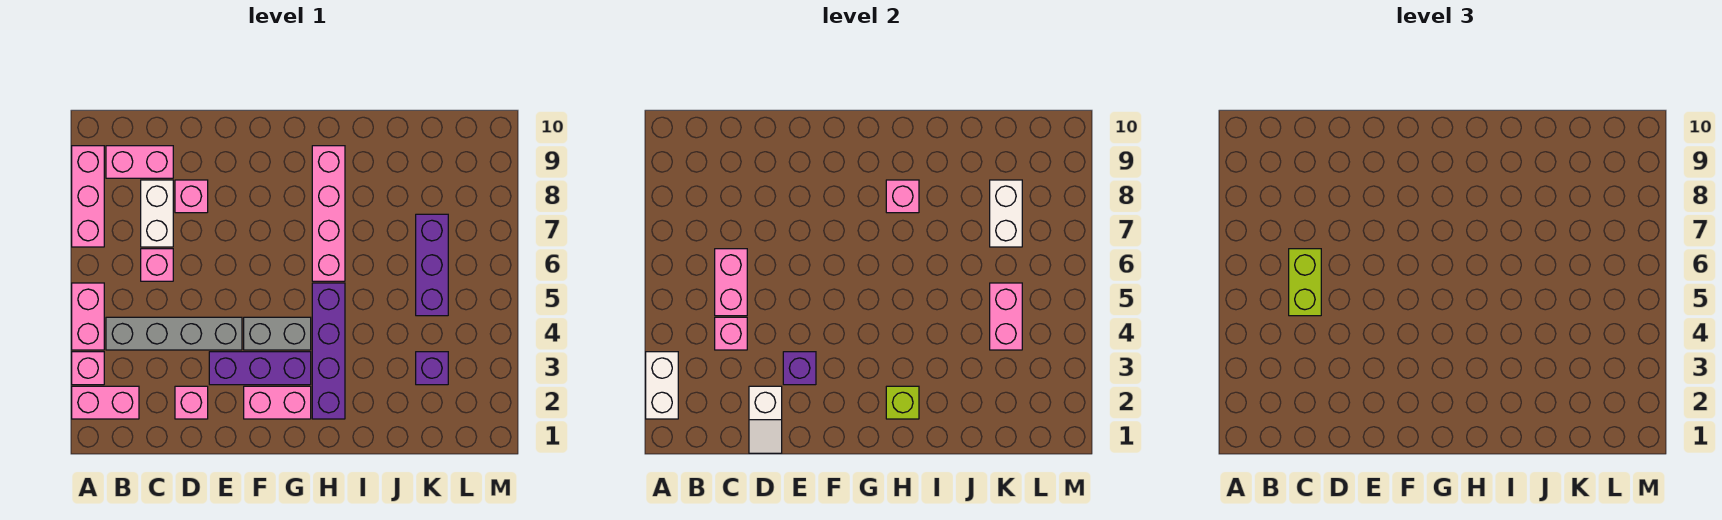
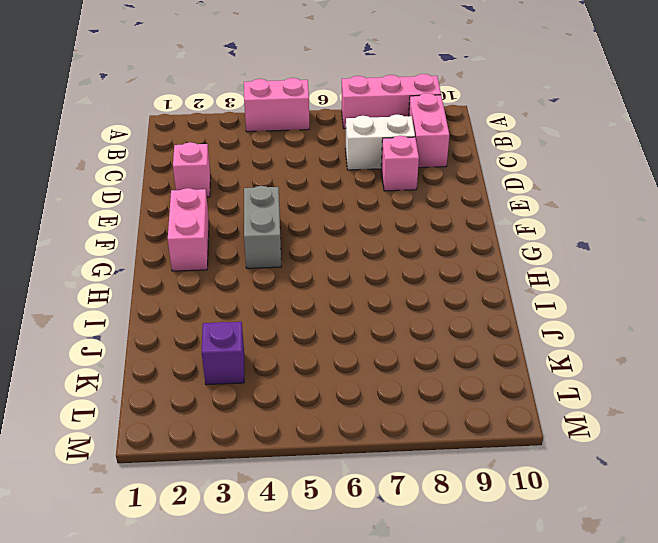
none -> pink 1x2 brick [72,386,139,419]
none -> pink 1x1 brick [72,352,104,385]
none -> grey 1x4 brick [106,317,242,350]

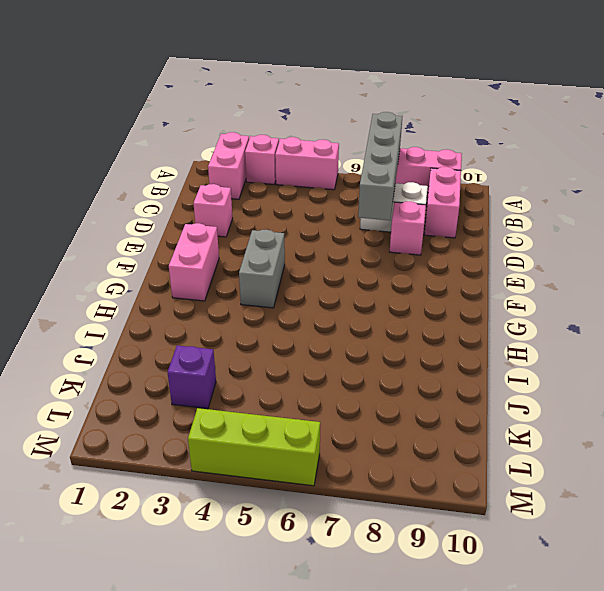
grey 1x4 brick [358,112,402,220] -> grey 1x4 brick moved to [106,317,242,350]
lime 1x3 brick [188,408,320,486] -> none
none -> pink 1x1 brick [141,249,173,281]
none -> purple 1x3 brick [209,352,311,385]
none -> purple 1x4 brick [312,283,345,419]

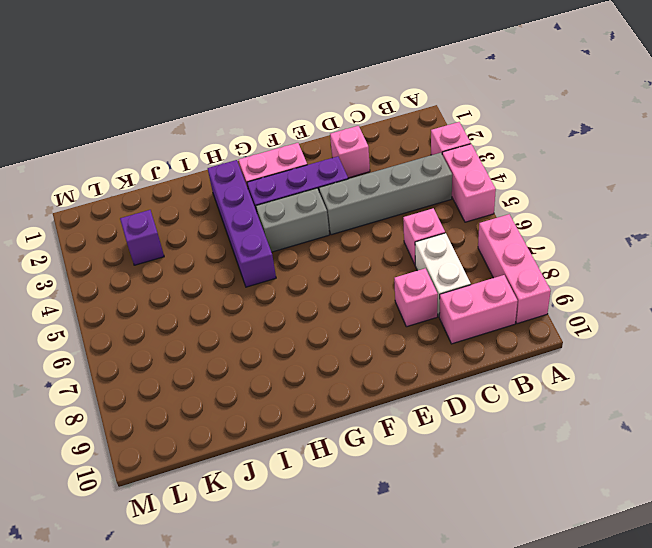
none -> pink 1x2 brick [72,386,139,419]
none -> pink 1x4 brick [312,146,345,281]
none -> purple 1x3 brick [416,214,448,316]

